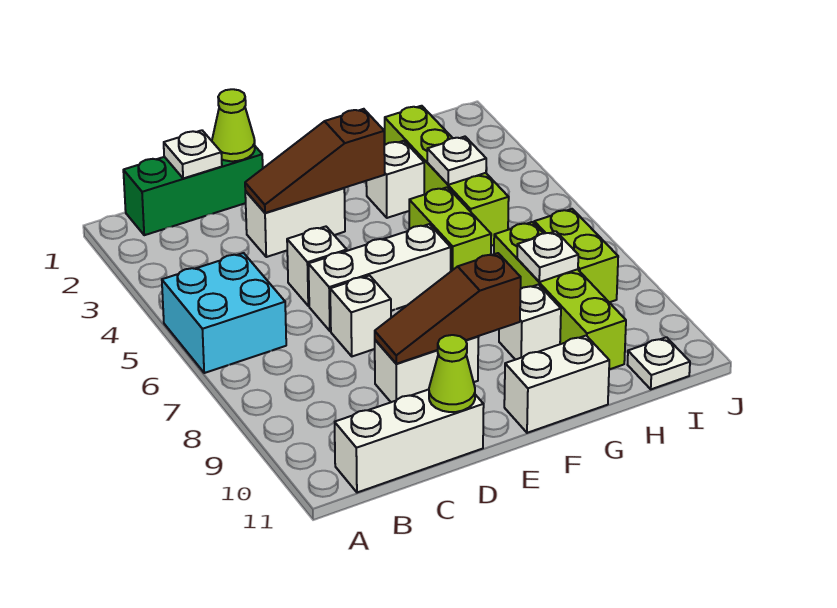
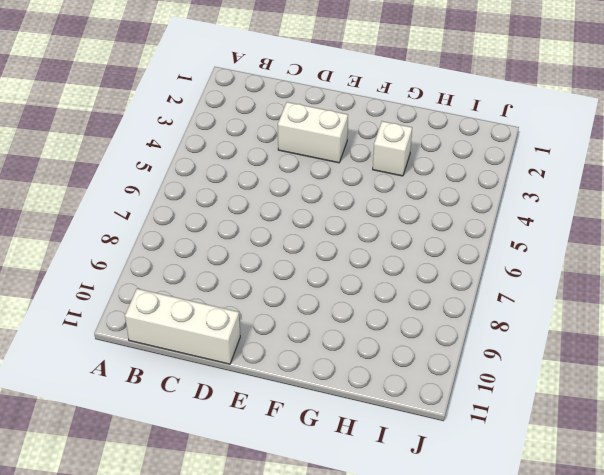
none -> cyan 2x2 brick [162,253,286,373]
none -> green 1x3 brick [123,146,263,235]
none -> white 1x1 brick [287,227,347,306]

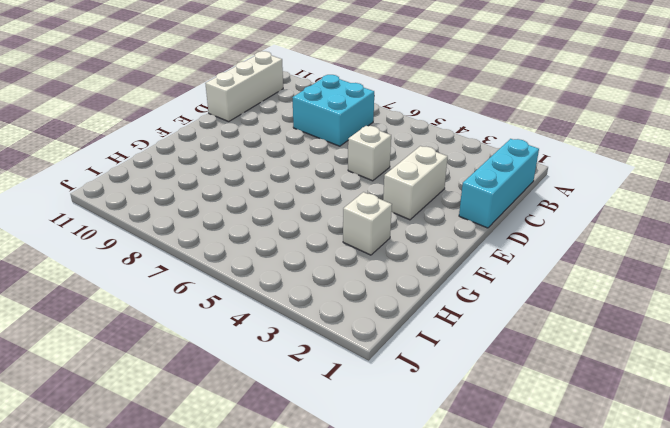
cyan 1x3 brick [459,139,539,228] -> green 1x3 brick [123,146,263,235]
cyan 2x2 brick [292,75,374,146] -> cyan 2x2 brick moved to [162,253,286,373]
none -> white 1x3 brick [309,224,451,331]
none -> white 1x1 brick [330,276,391,356]
none -> white 1x2 brick [375,336,478,402]

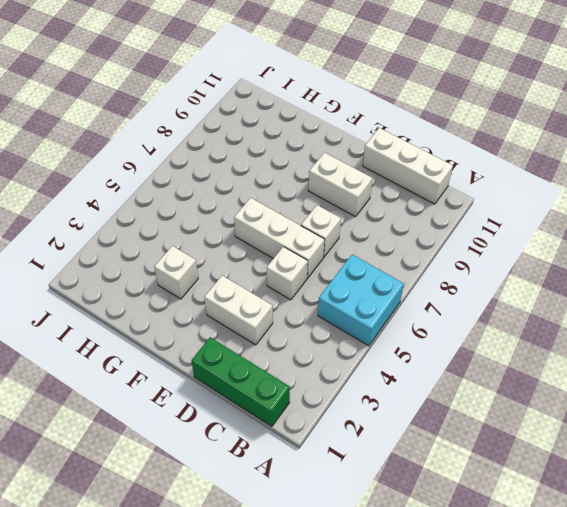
none -> white 1x2 brick [504,336,609,433]
none -> lime 1x2 brick [409,187,491,271]
none -> white 1x1 brick [499,285,561,360]

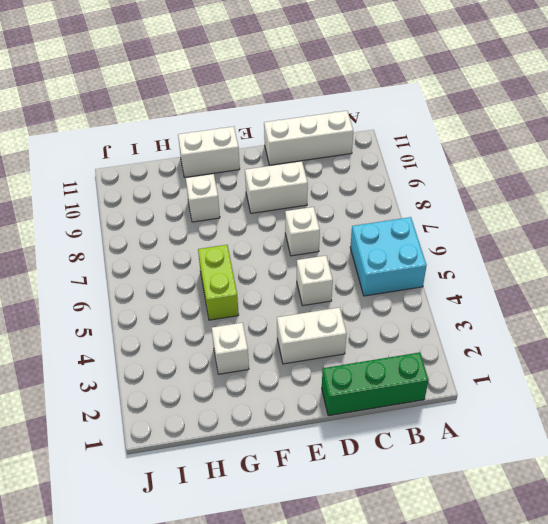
none -> white 1x3 brick [309,224,451,331]
none -> lime 1x4 brick [384,106,509,246]
none -> lime 1x4 brick [494,222,626,369]

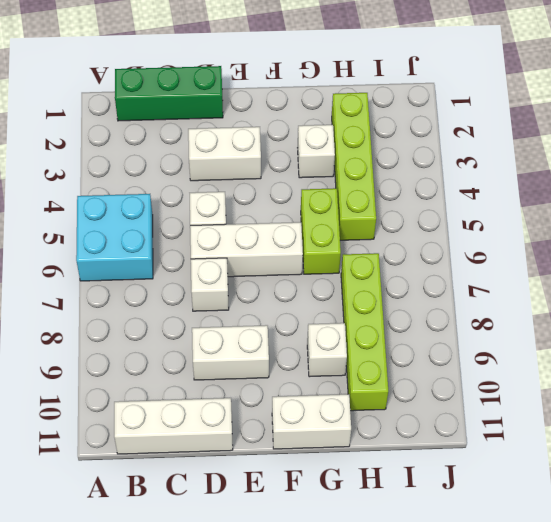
none -> lime 1x2 brick [534,209,618,302]
none -> white 1x1 plate [627,337,690,389]
none -> white 1x1 plate [164,130,222,179]

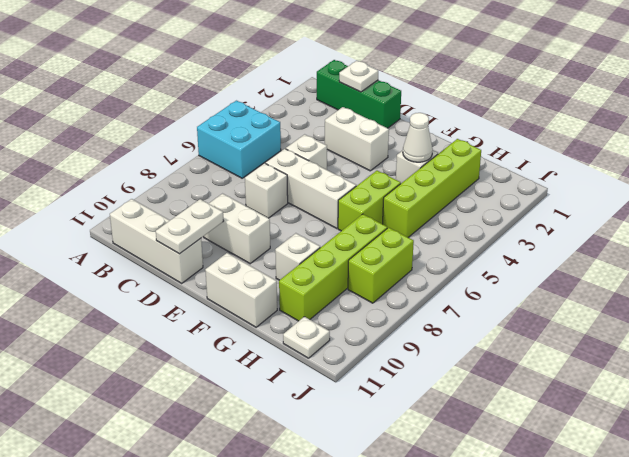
white 1x2 plate [156,199,224,254] -> lime 1x1 cone [429,335,475,412]
white 1x1 cone [403,113,433,162] -> none
none -> lime 1x1 cone [212,89,255,161]
none -> brown 1x3 slope [245,109,385,213]
none -> brown 1x3 slope [375,253,521,364]

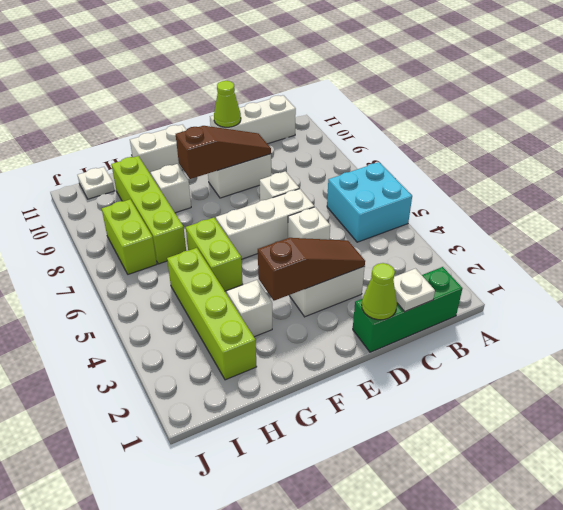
none -> white 1x1 plate [427,137,486,185]
none -> white 1x1 plate [517,231,578,282]

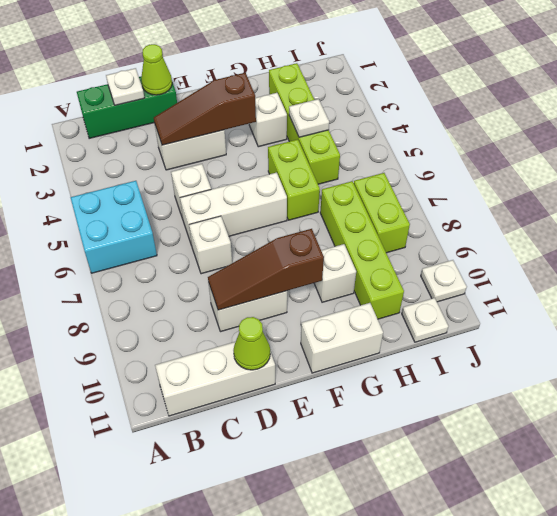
white 1x1 plate [421,260,467,302] -> white 1x1 plate moved to [517,231,578,282]

